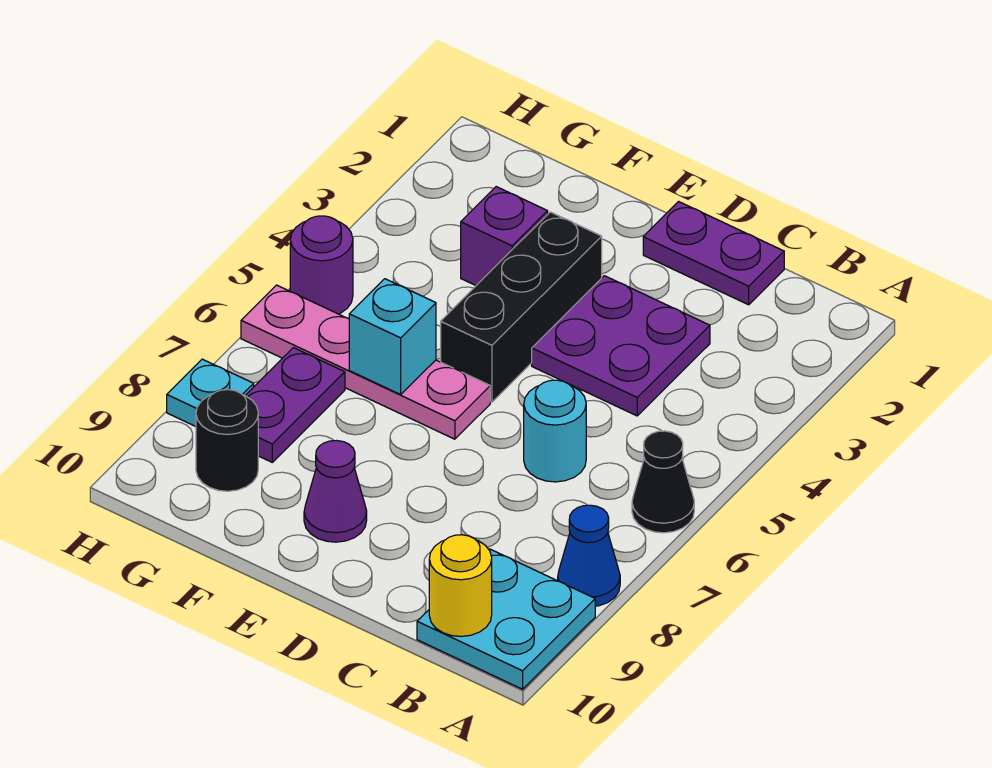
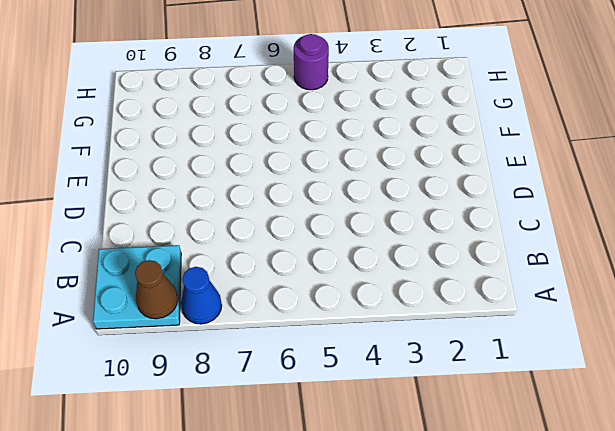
brown 1x1 cone [135,260,178,319] -> none
none -> black 1x1 cone [632,431,694,533]
none -> purple 1x2 plate [643,202,784,305]
none -> purple 2x2 plate [532,276,710,416]

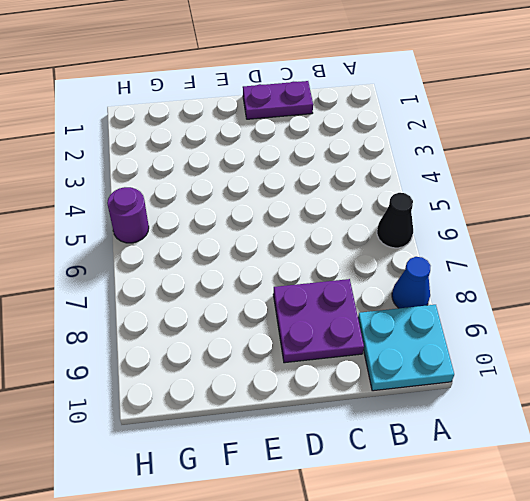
purple 2x2 plate [273,279,364,363] -> purple 2x2 plate moved to [532,276,710,416]
none -> cyan 1x1 round brick [524,380,586,482]
none -> black 1x3 brick [441,212,602,402]
none -> pink 1x4 plate [241,285,490,439]

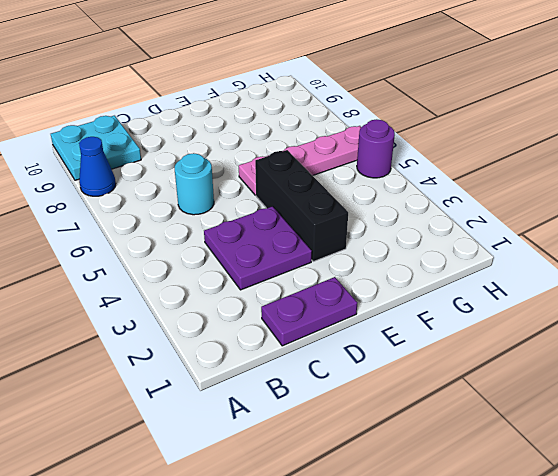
none -> black 1x1 cone [632,431,694,533]
none -> purple 1x1 cone [304,441,367,542]
none -> purple 1x1 brick [461,187,548,285]

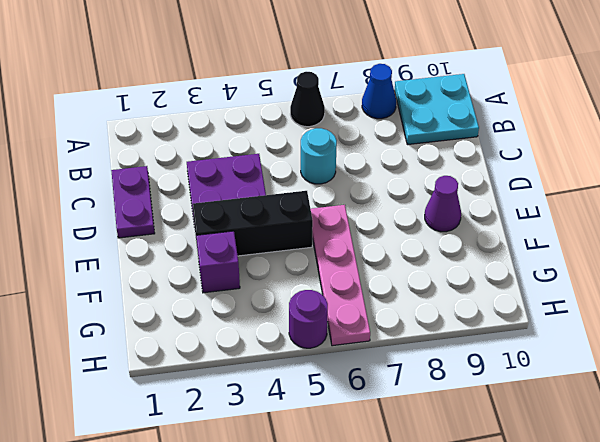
none -> purple 1x2 plate [245,348,345,462]
none -> black 1x1 round brick [196,390,258,491]
none -> cyan 1x1 plate [167,359,254,426]

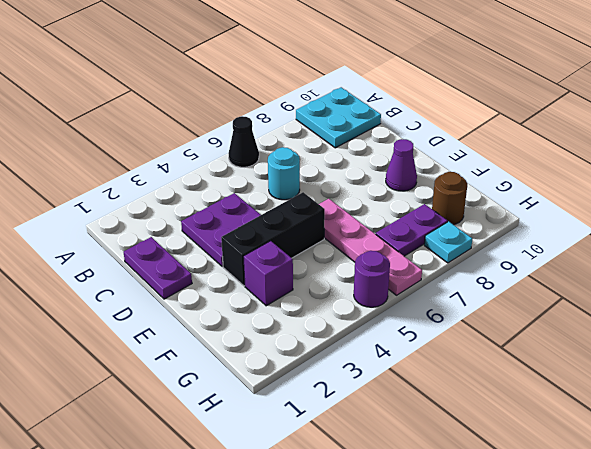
brown 1x1 round brick [432,172,467,225] -> black 1x1 round brick [196,390,258,491]
none -> blue 1x1 cone [558,505,620,606]
none -> yellow 1x1 round brick [429,535,492,637]
none -> cyan 1x1 brick [349,279,436,395]

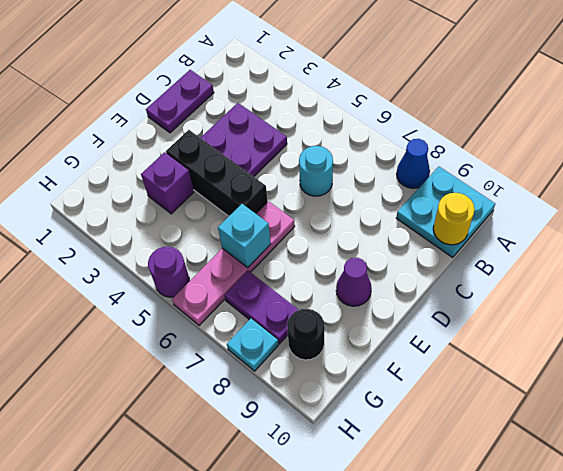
none -> black 1x1 cone [632,431,694,533]

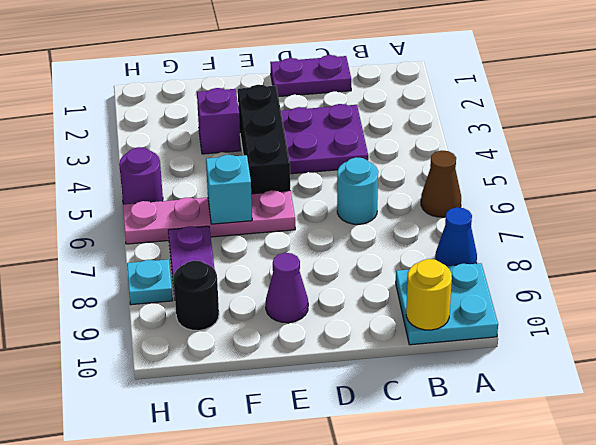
brown 1x1 cone [421,151,461,217] -> black 1x1 cone [632,431,694,533]

